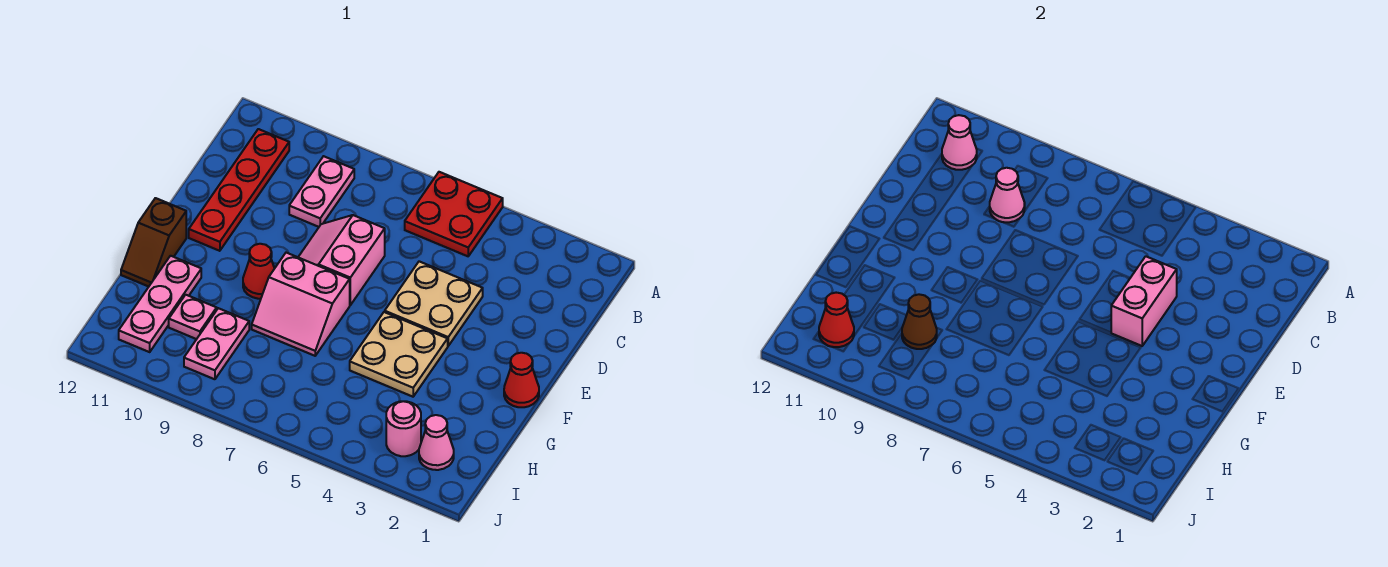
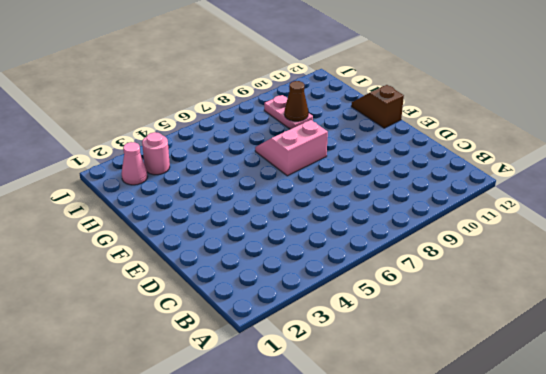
none -> red 2x2 plate [405,172,503,256]
none -> pink 1x2 plate [289,156,354,227]
none -> red 1x4 plate [189,129,289,251]

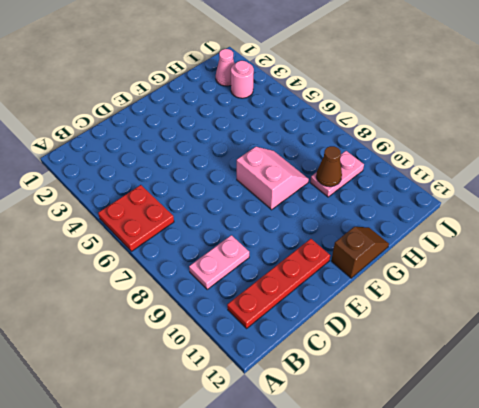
none -> tan 2x2 plate [385,261,483,346]
none -> pink 2x2 slope [298,215,385,305]
none -> red 1x1 cone [504,353,539,407]

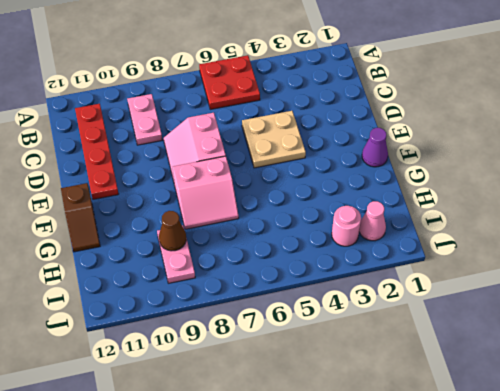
purple 1x1 cone [362,128,388,167] -> red 1x1 cone [504,353,539,407]
none -> tan 2x2 plate [350,312,448,397]
none -> red 1x1 cone [243,244,275,299]
none -> pink 1x3 plate [119,256,201,352]

